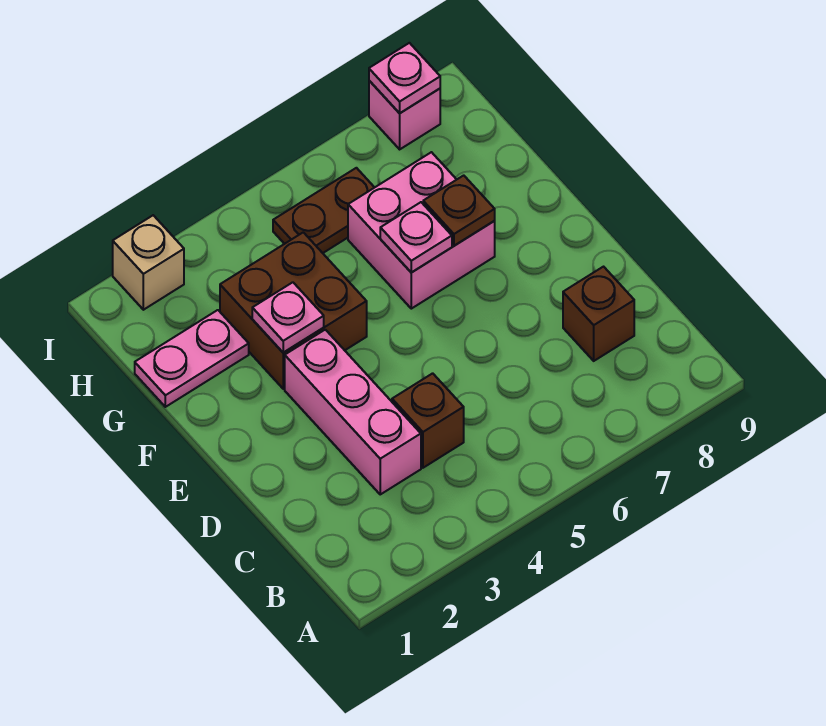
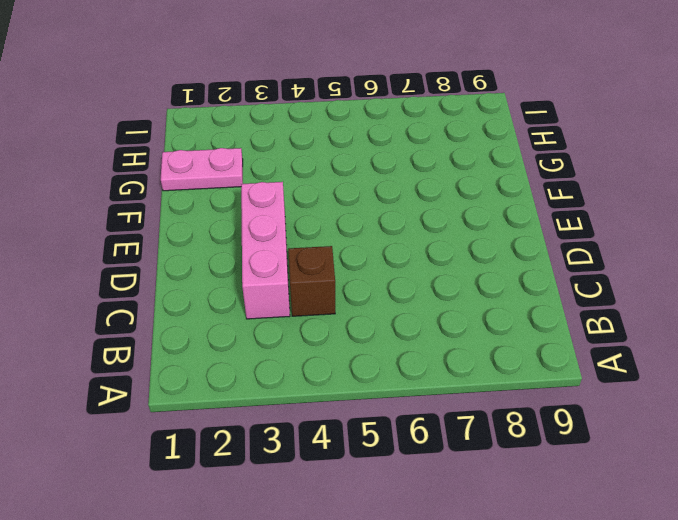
none -> brown 1x1 brick [563,267,634,361]
none -> brown 2x2 brick [220,232,367,389]
none -> pink 2x2 brick [348,152,495,309]

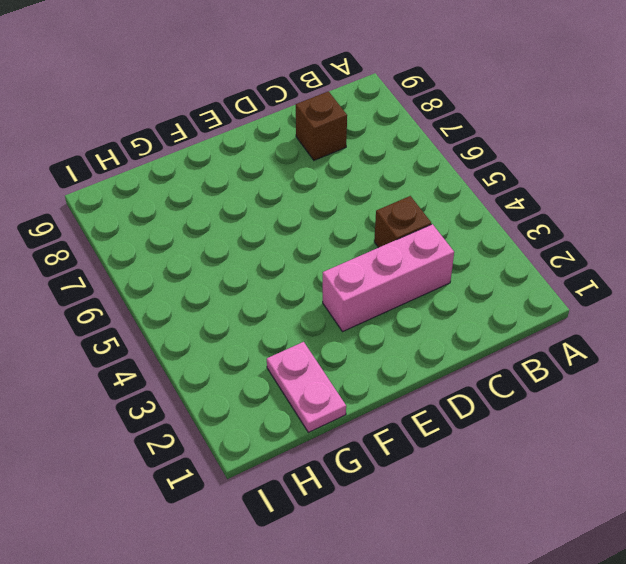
none -> brown 2x2 brick [220,232,367,389]
none -> pink 2x2 brick [348,152,495,309]
none -> brown 1x2 plate [273,168,375,253]

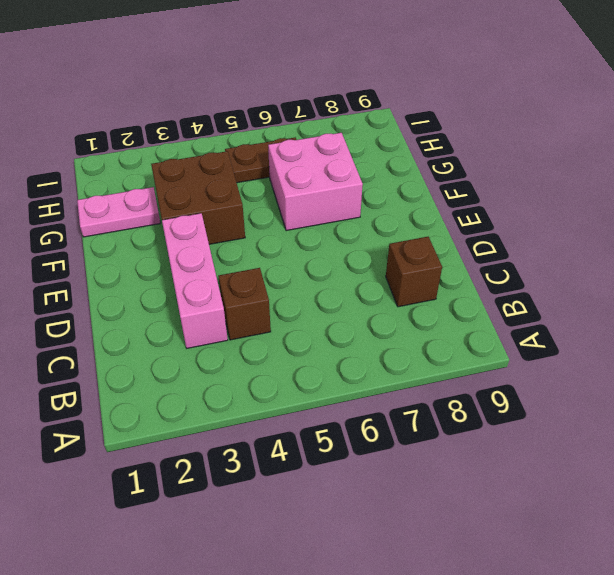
none -> tan 1x1 brick [113,215,184,310]
none -> pink 1x1 brick [369,81,440,149]
none -> pink 1x1 plate [252,282,324,353]

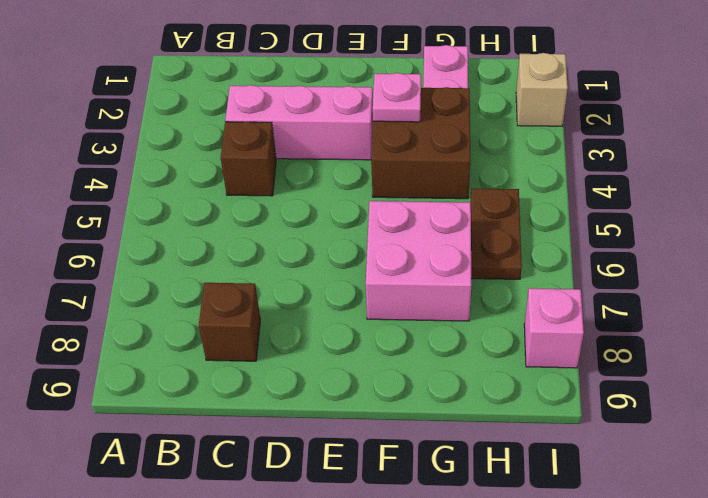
none -> pink 1x1 plate [380,202,452,273]
none -> brown 1x1 plate [423,175,495,246]
none -> pink 1x1 plate [369,43,440,113]

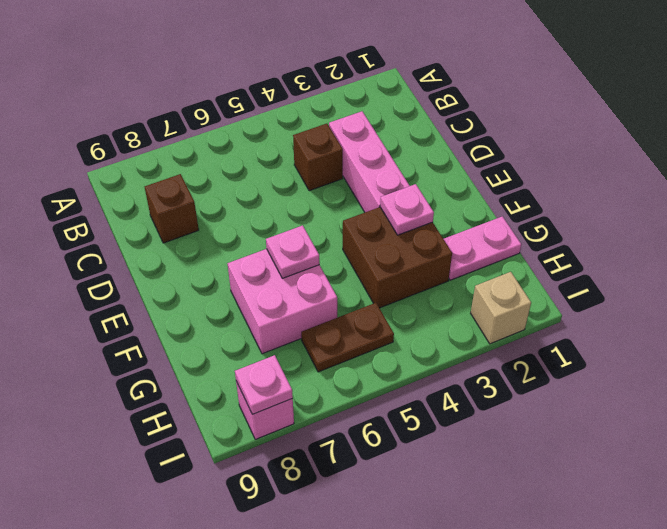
none -> brown 1x1 plate [423,175,495,246]

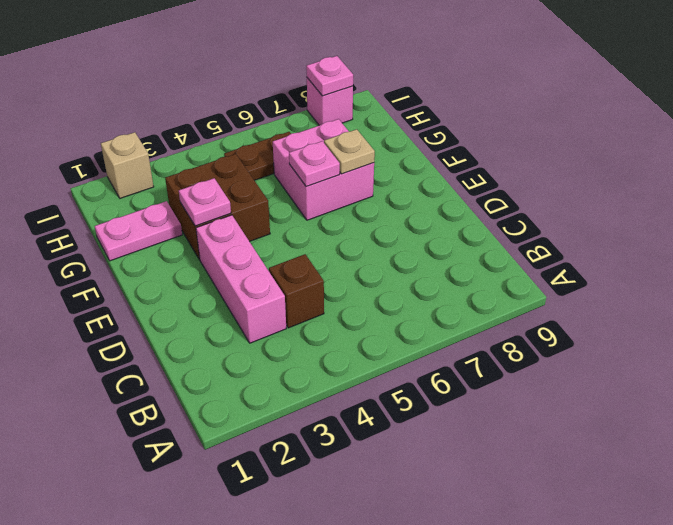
tan 1x1 plate [324,129,375,174] -> brown 1x1 plate [423,175,495,246]
none -> brown 1x1 brick [563,267,634,361]

